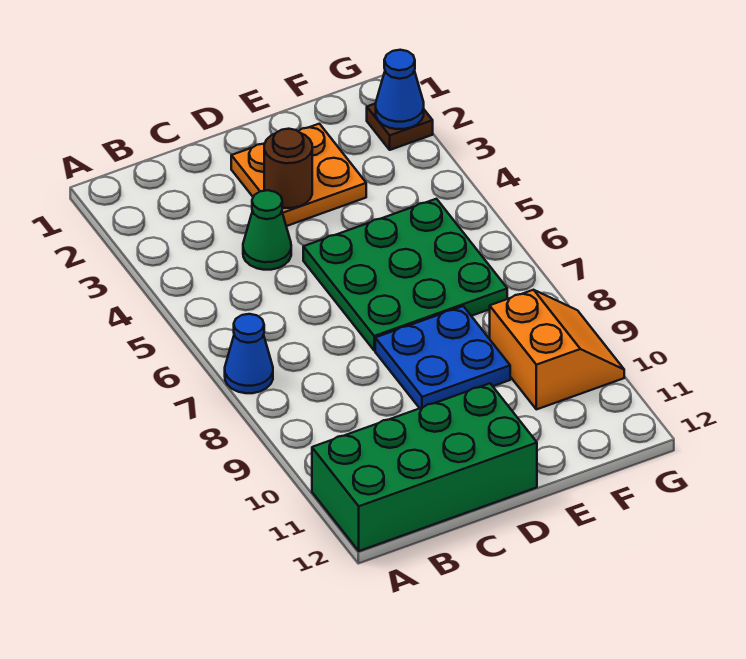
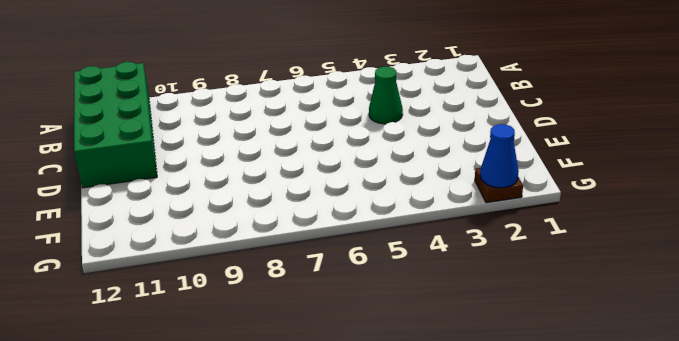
none -> blue 1x1 cone [225,314,273,393]
none -> orange 2x2 plate [231,124,366,226]

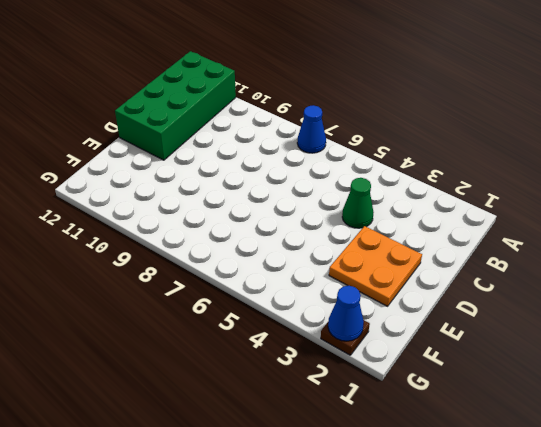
none -> green 3x3 plate [303,199,507,351]
none -> blue 2x2 plate [375,306,510,408]

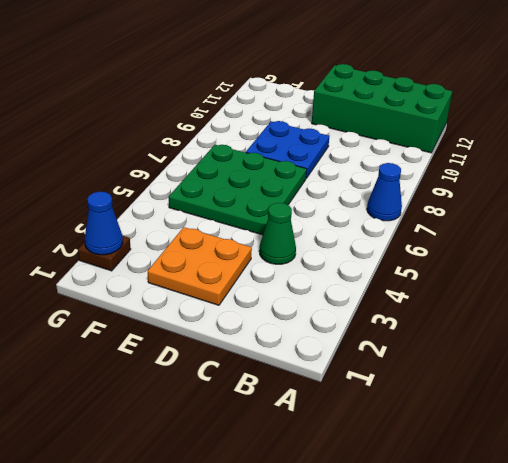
none -> orange 2x2 slope [490,290,624,409]
none -> brown 1x1 round brick [264,129,312,208]

